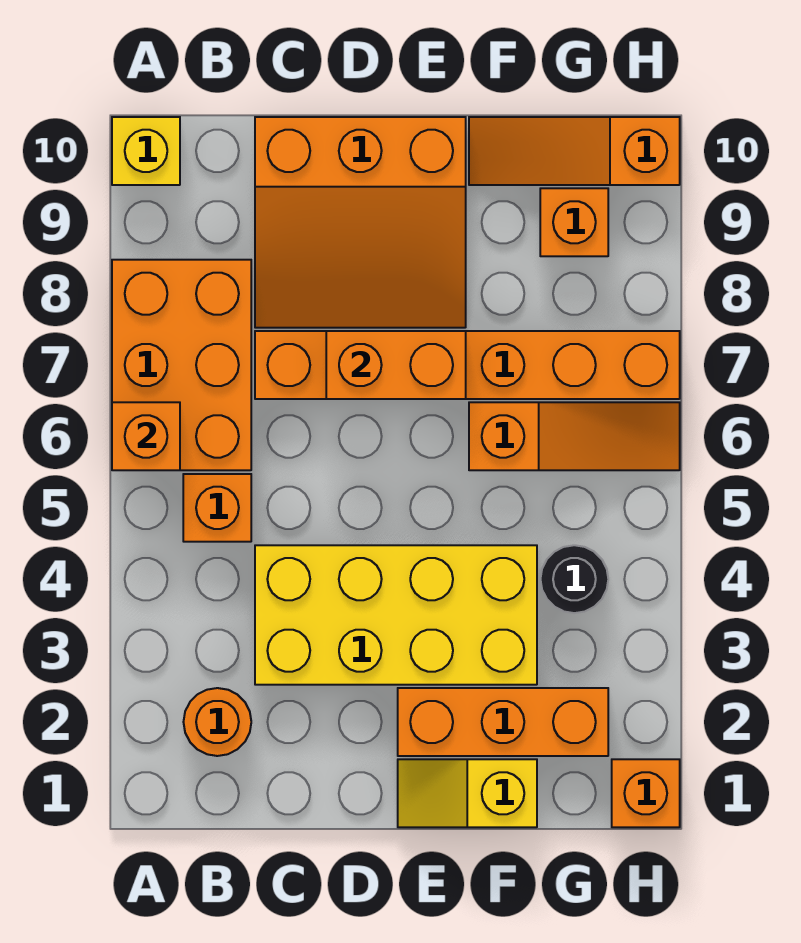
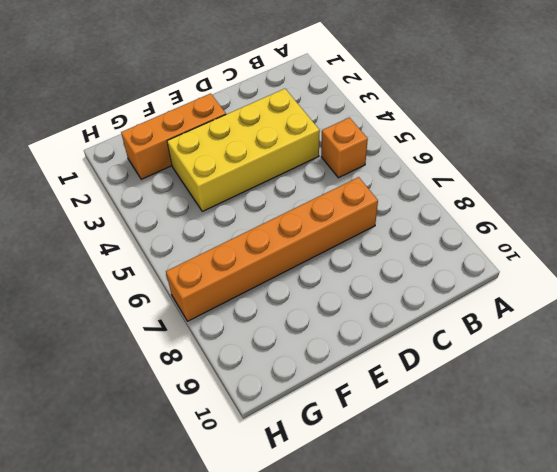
none -> orange 2x3 brick [112,260,251,470]
none -> yellow 1x1 brick [112,117,180,185]
none -> orange 1x1 round brick [184,688,251,756]

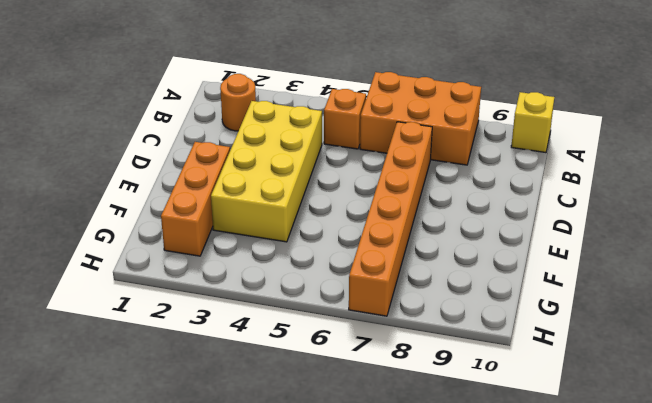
none -> orange 3x3 slope [255,117,466,328]
none -> yellow 1x2 slope [398,759,537,827]
none -> orange 1x3 slope [469,402,680,470]

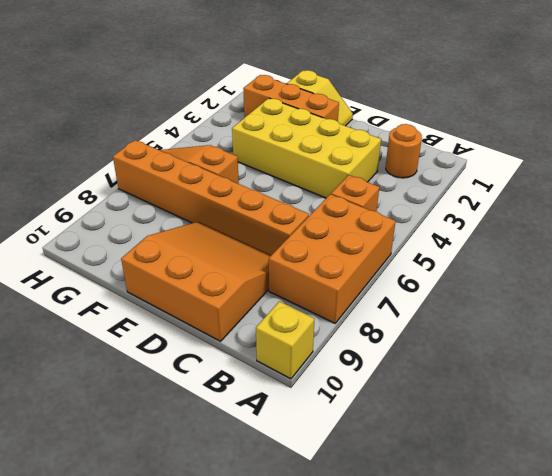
none -> orange 1x3 slope [469,117,680,185]
none -> black 1x1 round brick [540,545,608,613]
none -> orange 1x1 brick [540,188,608,256]

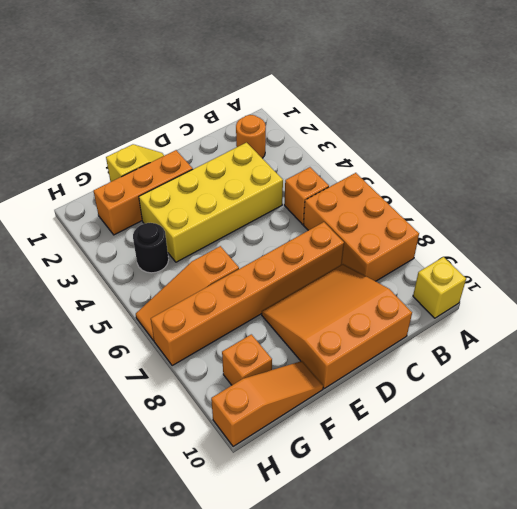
none -> orange 1x1 brick [612,759,680,827]
none -> orange 1x1 brick [112,402,180,470]
none -> orange 1x2 brick [326,331,466,399]

